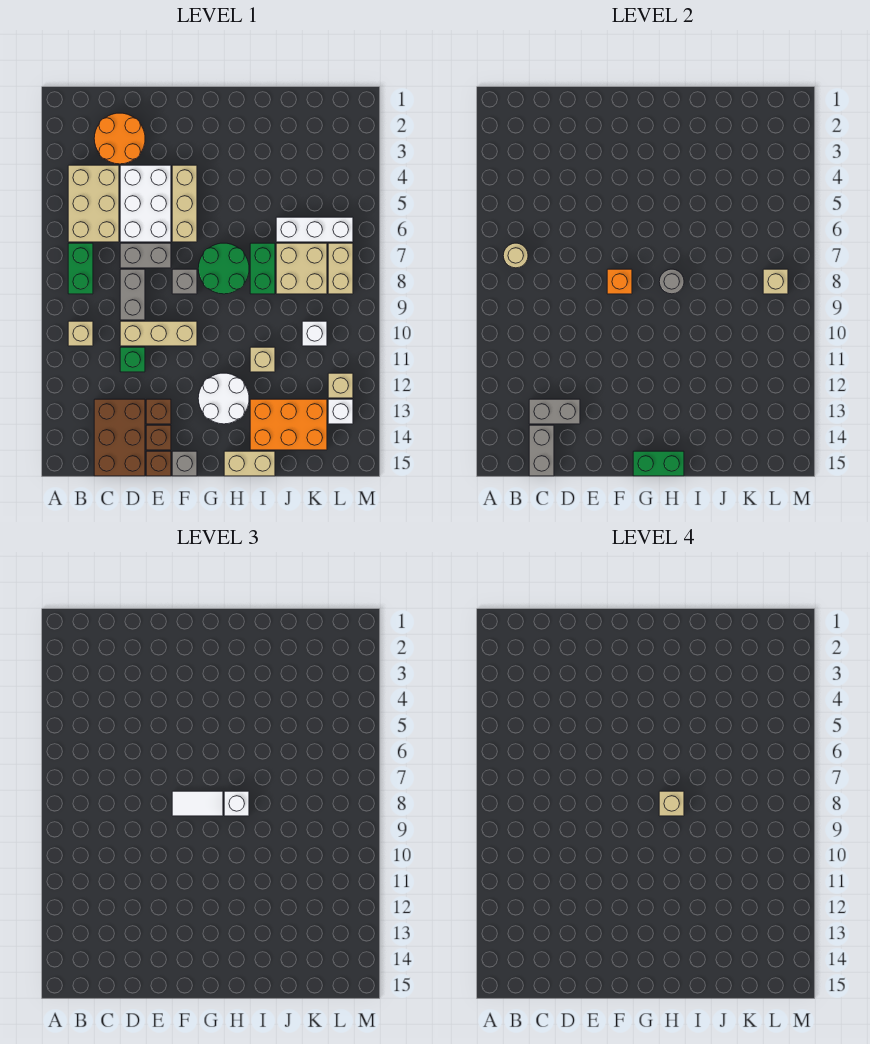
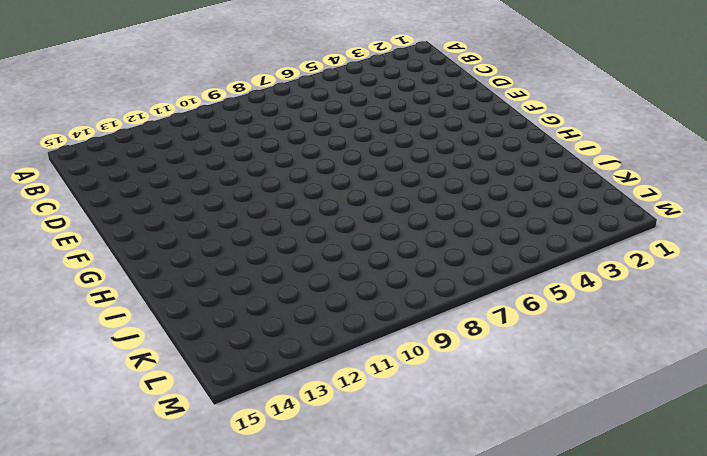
none -> tan 2x3 brick [68,165,119,242]
none -> green 1x2 brick [68,243,93,294]
none -> tan 1x1 brick [68,321,93,346]
none -> orange 2x2 round brick [94,113,145,164]

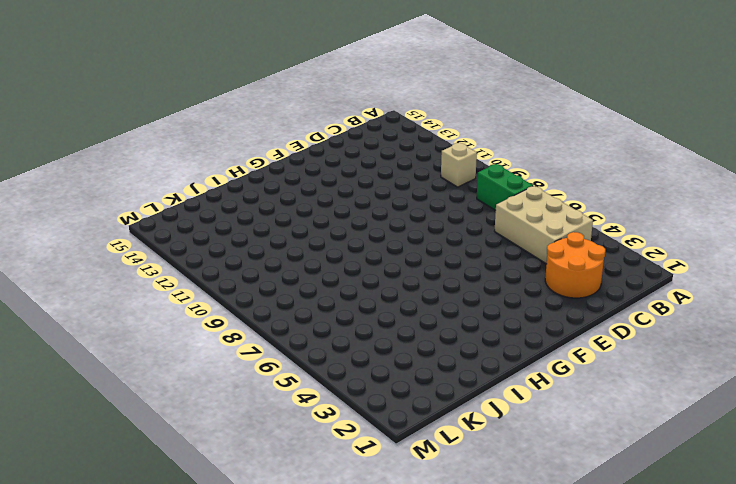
none -> brown 2x3 brick [94,399,145,476]
none -> white 2x3 brick [120,165,171,242]
none -> grey 1x2 brick [120,243,171,268]
none -> grey 1x2 brick [120,269,145,320]

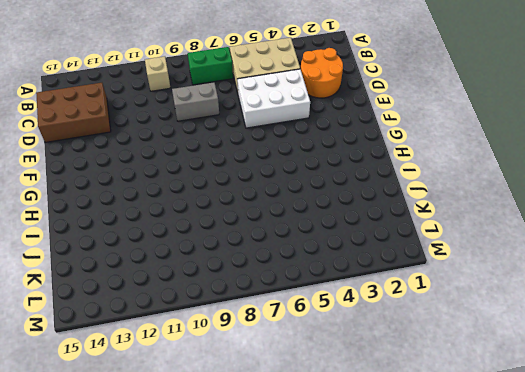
none -> grey 1x2 brick [120,243,171,268]
none -> tan 1x3 brick [120,321,197,346]
none -> green 1x1 brick [120,347,145,372]
none -> brown 1x1 brick [146,399,171,424]

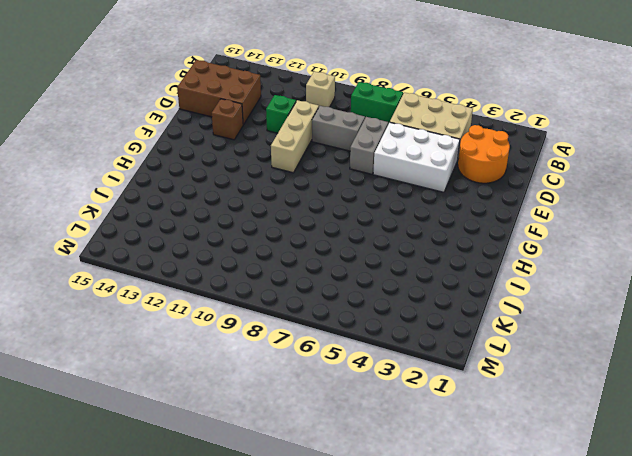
none -> brown 1x1 brick [146,425,171,450]
none -> brown 1x1 brick [146,451,171,476]
none -> tan 1x3 brick [172,165,197,242]
none -> grey 1x1 brick [172,269,197,294]

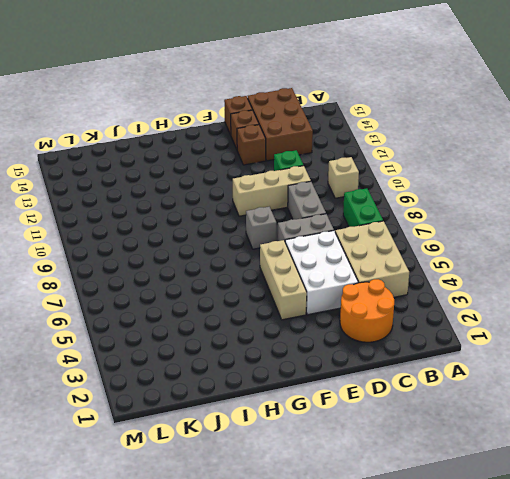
none -> grey 1x1 brick [172,451,197,476]
none -> green 2x2 round brick [198,243,249,294]
none -> white 2x2 round brick [198,373,249,424]
none -> tan 1x2 brick [224,451,275,476]

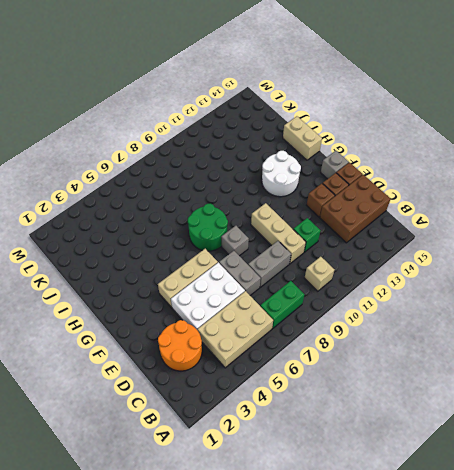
none -> green 1x2 brick [250,243,275,294]
none -> tan 1x1 brick [250,347,275,372]
none -> orange 2x3 brick [250,399,327,450]
none -> white 1x3 brick [276,217,353,242]

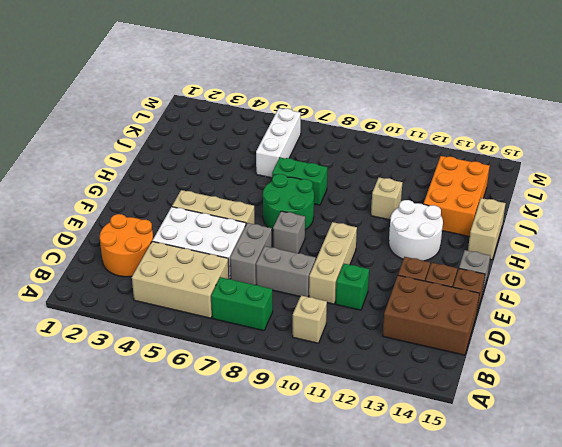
none -> tan 2x2 brick [276,243,327,294]
none -> white 1x1 brick [302,321,327,346]
none -> tan 1x2 brick [328,243,353,294]
none -> tan 1x1 brick [328,373,353,398]

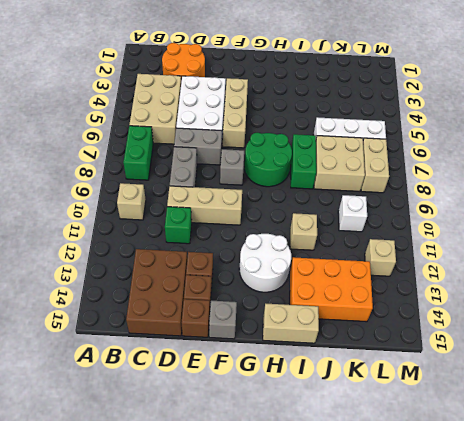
none -> white 1x1 brick [328,399,353,424]
none -> tan 1x1 round brick [503,243,528,268]
none -> grey 1x2 brick [529,399,580,424]
none -> grey 1x2 brick [529,425,554,476]

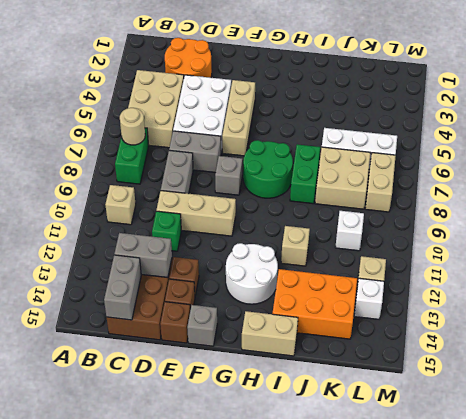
none -> orange 1x1 brick [607,269,632,294]
none -> green 1x2 brick [633,451,684,476]
none -> grey 1x1 round brick [659,269,684,294]
none -> tan 1x1 brick [763,269,788,294]

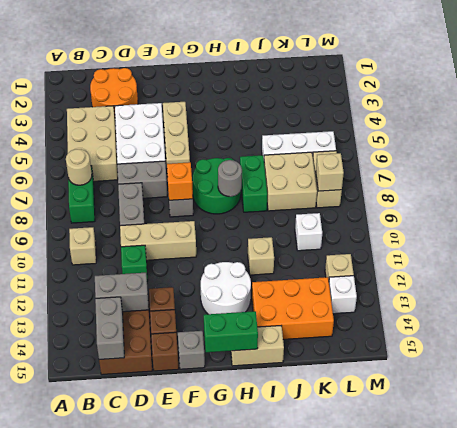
none -> white 1x2 tile [172,791,223,816]
none -> white 1x1 brick [224,791,249,816]
none -> tan 1x1 brick [659,791,684,816]

